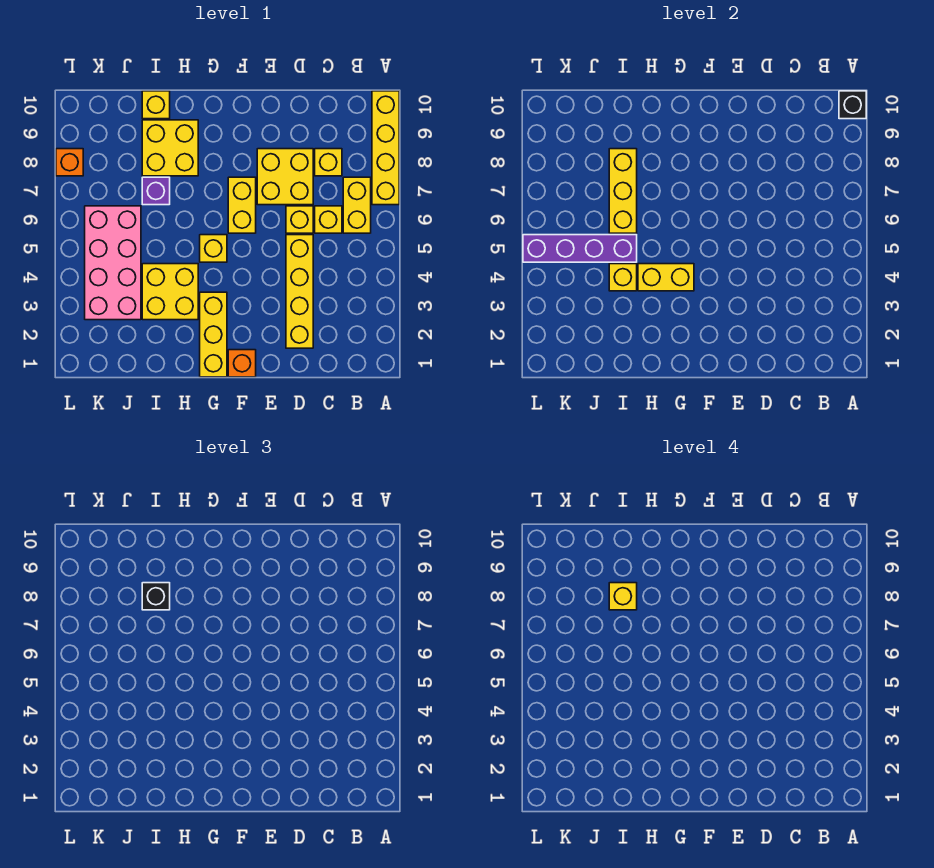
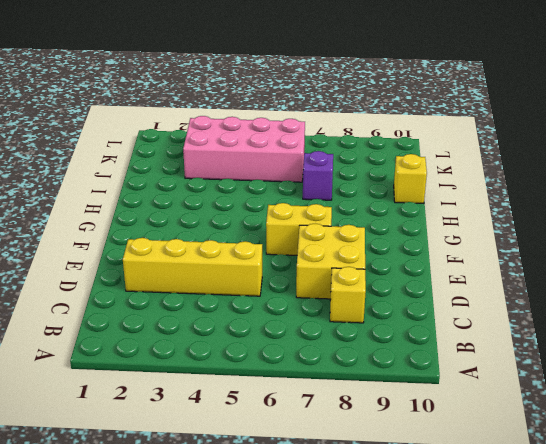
none -> yellow 1x4 brick [372,91,399,205]
none -> yellow 1x2 brick [343,177,371,233]
none -> yellow 1x1 brick [315,206,342,233]

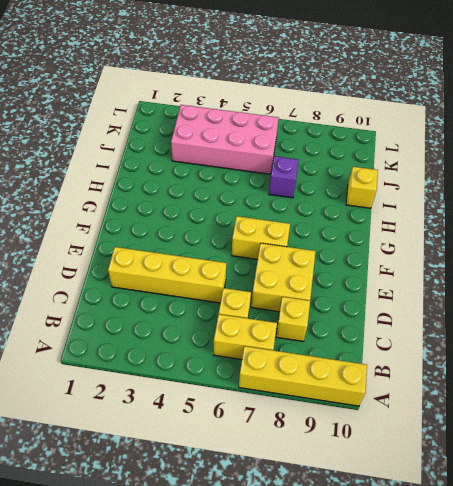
none -> yellow 1x1 brick [286,206,313,233]
none -> orange 1x1 brick [228,350,256,377]
none -> yellow 1x3 brick [200,292,227,377]

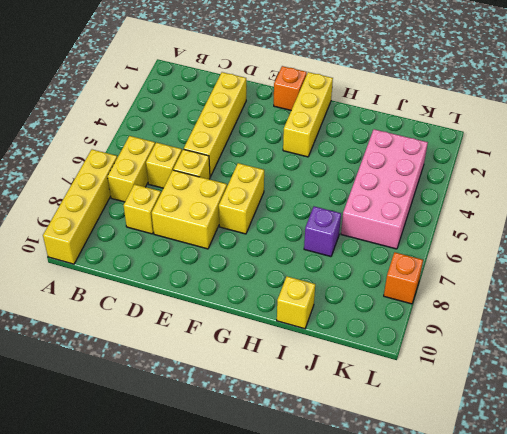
none -> yellow 1x1 brick [200,235,227,262]
none -> yellow 2x2 brick [142,264,198,320]
none -> yellow 2x2 brick [142,120,198,176]

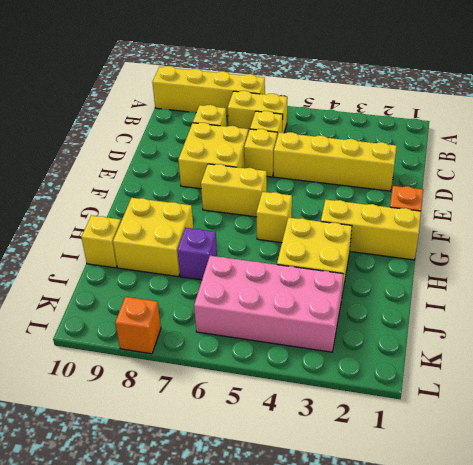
none -> black 1x1 brick [839,91,866,119]
none -> yellow 1x2 brick [638,264,694,291]
none -> yellow 1x1 brick [609,264,637,291]

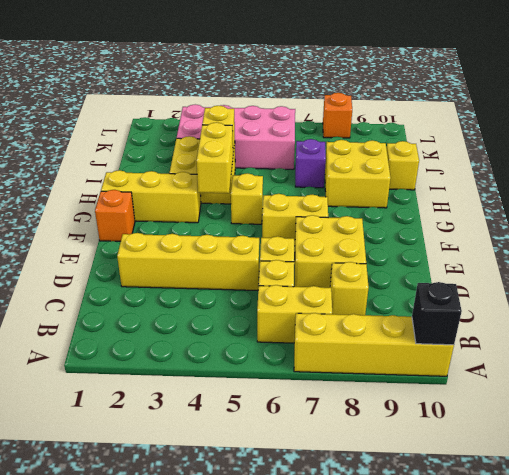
none -> purple 1x4 brick [523,235,637,262]
none -> yellow 1x3 brick [609,149,637,233]
none -> black 1x1 brick [142,583,170,610]

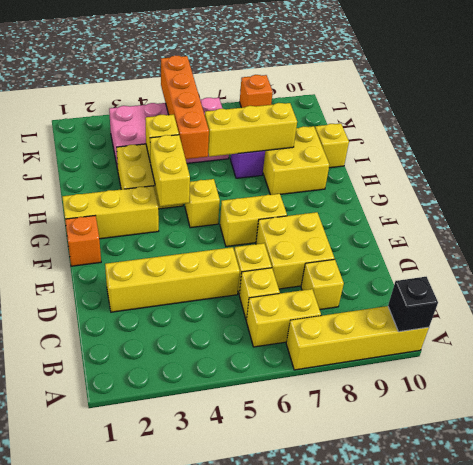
orange 1x4 brick [161,55,209,159] -> purple 1x4 brick [523,235,637,262]
none -> black 1x1 brick [142,583,170,610]
none -> yellow 1x1 brick [609,583,637,610]

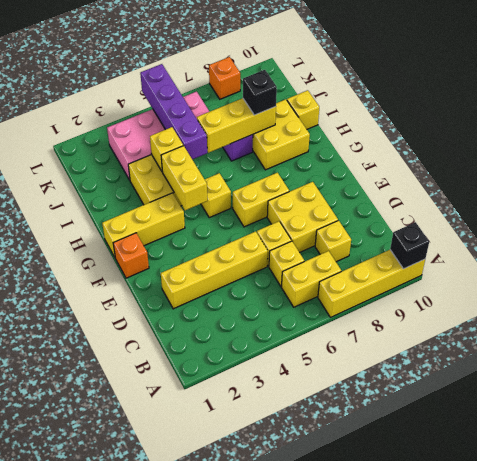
none -> yellow 1x1 brick [609,583,637,610]

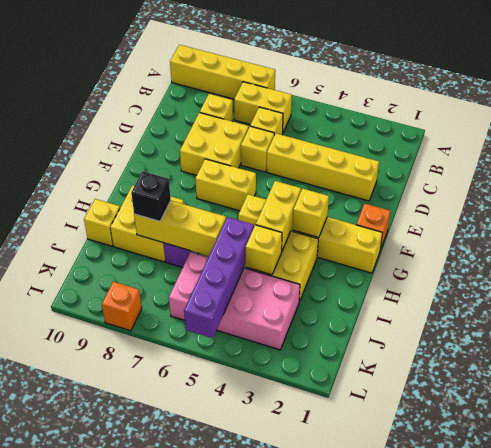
yellow 1x1 brick [293,189,329,238] -> yellow 1x1 brick moved to [609,583,637,610]
none -> black 1x1 brick [839,91,866,119]

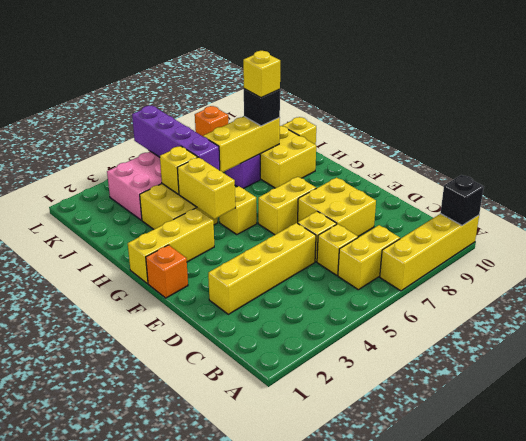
none -> yellow 1x1 brick [315,149,342,176]

